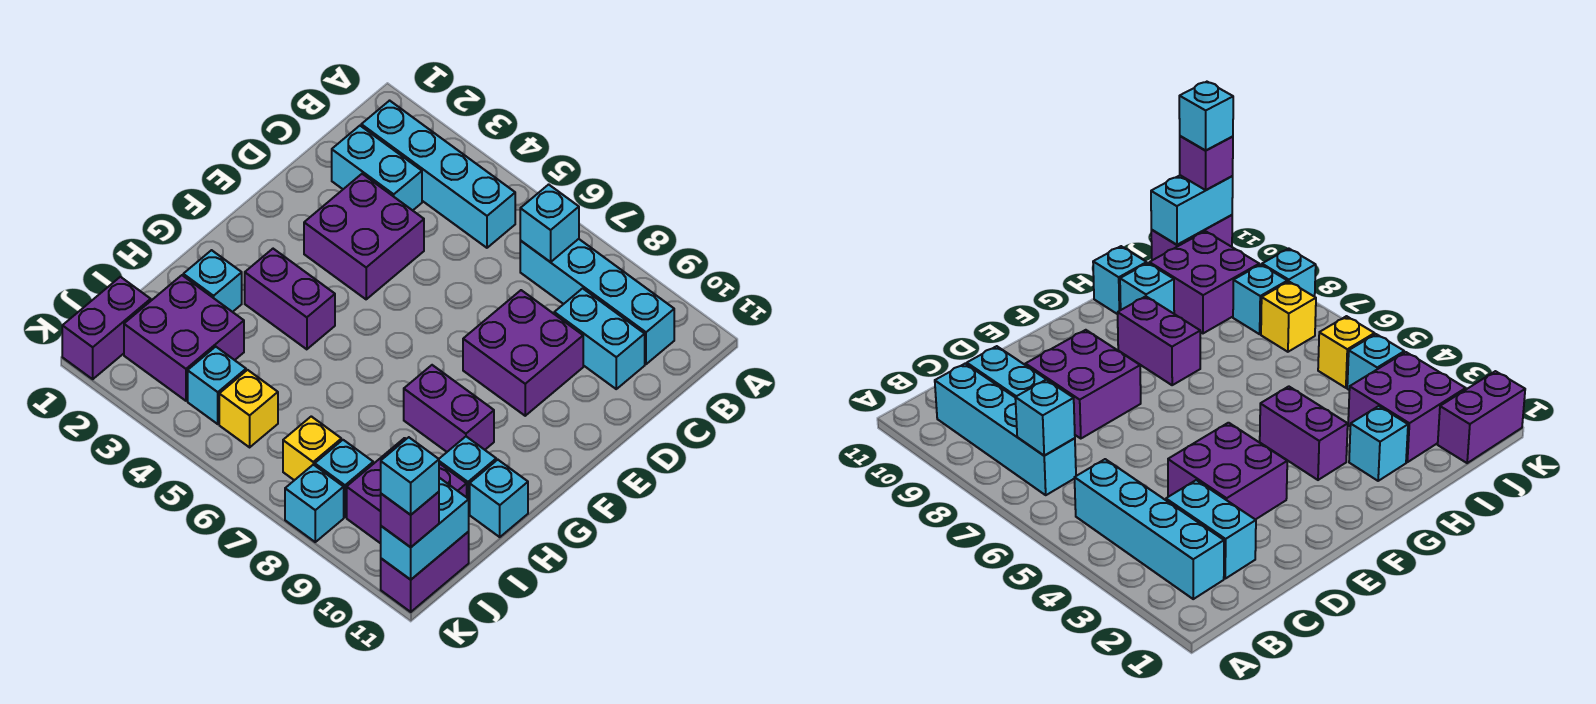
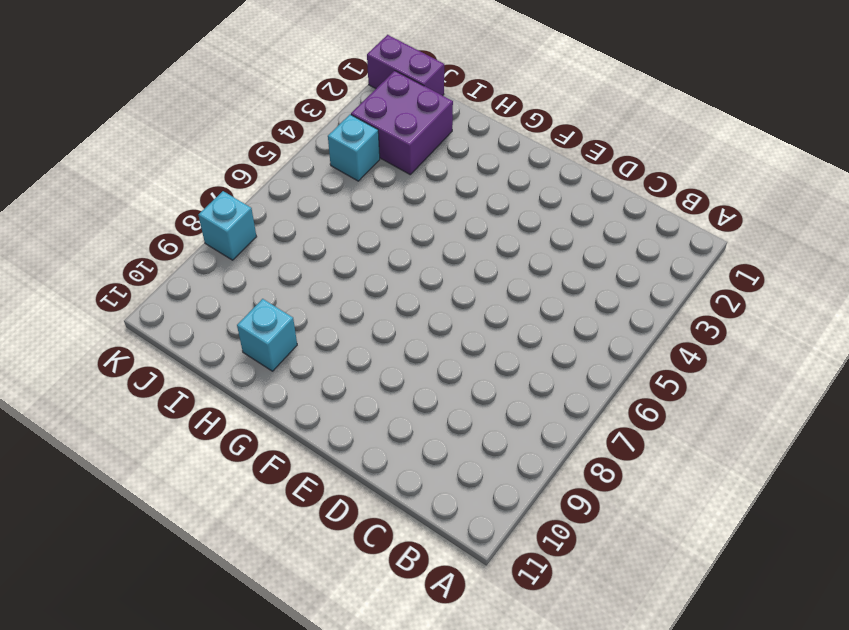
none -> cyan 1x4 brick [361,101,515,248]
none -> cyan 1x4 brick [520,239,674,364]
none -> cyan 1x2 brick [332,126,422,210]

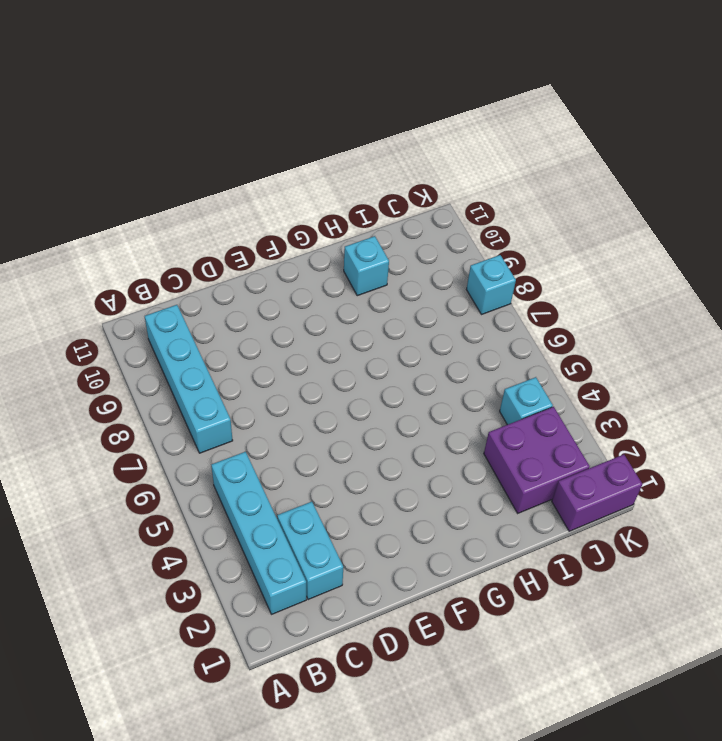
none -> cyan 1x2 brick [554,288,645,389]
none -> purple 2x2 brick [304,174,424,299]
none -> purple 2x2 brick [463,290,583,416]

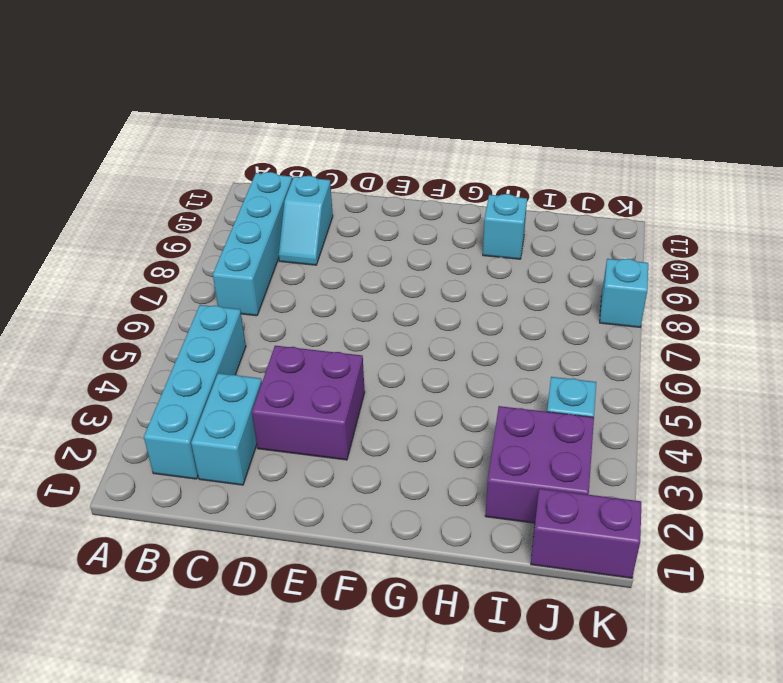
cyan 1x2 slope [279,176,333,265] -> cyan 1x2 brick [554,288,645,389]
none -> purple 2x2 brick [463,290,583,416]
none -> purple 1x2 brick [245,249,335,349]
none -> purple 1x2 brick [404,365,494,452]

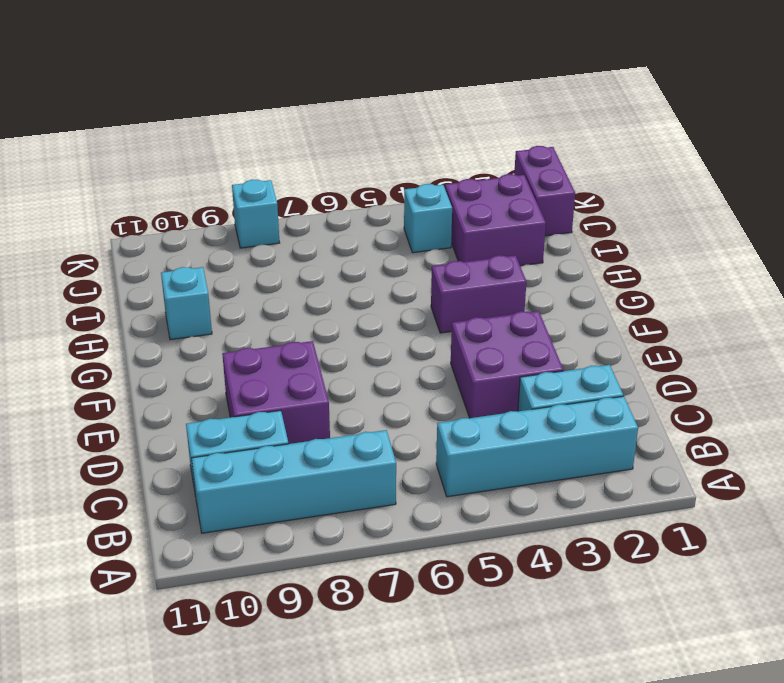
none -> purple 1x2 brick [404,365,494,452]
none -> cyan 1x1 brick [183,250,242,312]
none -> cyan 1x1 brick [470,460,528,537]

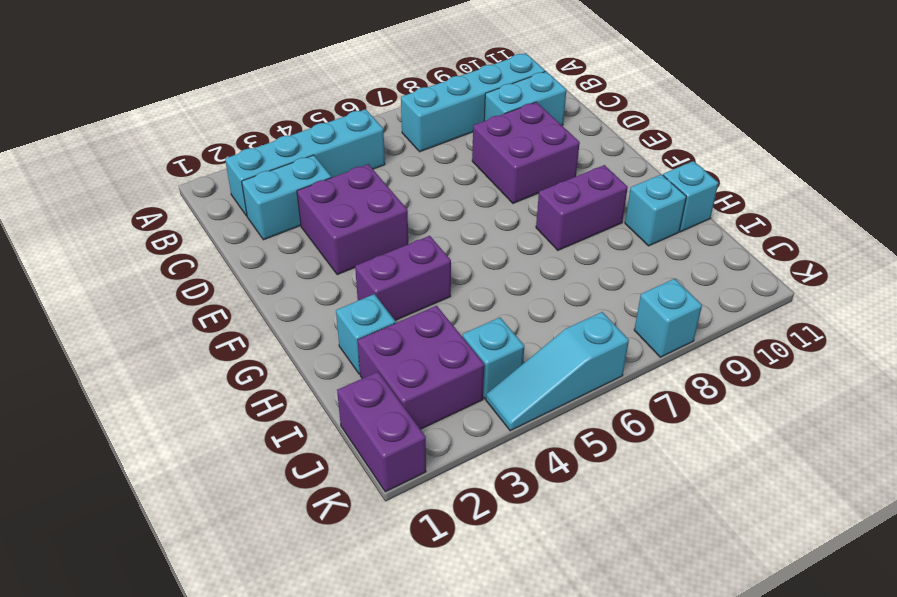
cyan 1x3 slope [486,312,629,431] -> none
none -> purple 2x2 brick [347,438,467,543]
none -> yellow 1x1 brick [219,370,278,447]
none -> yellow 1x1 brick [283,416,341,480]

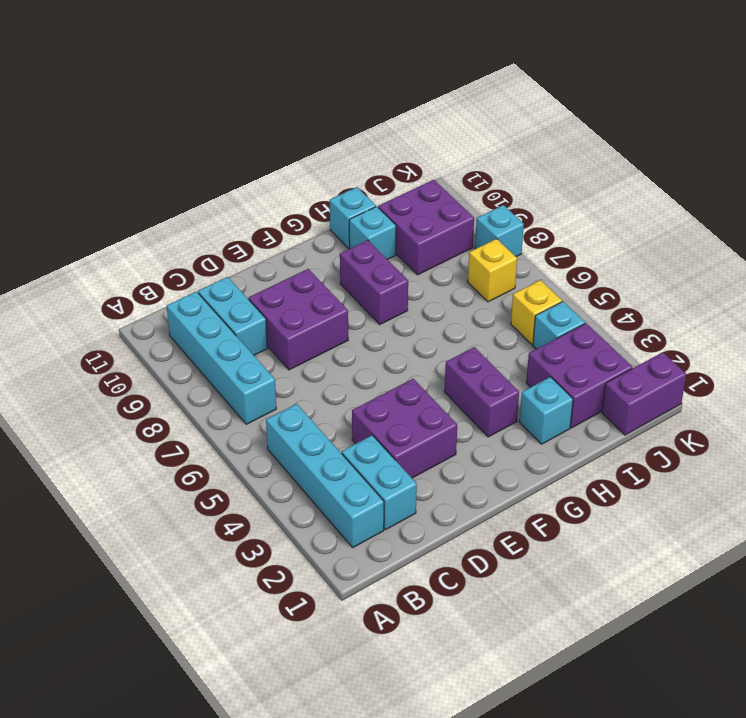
none -> cyan 1x1 brick [315,440,373,517]
none -> purple 1x2 brick [381,532,469,612]
none -> cyan 1x1 brick [520,184,579,262]

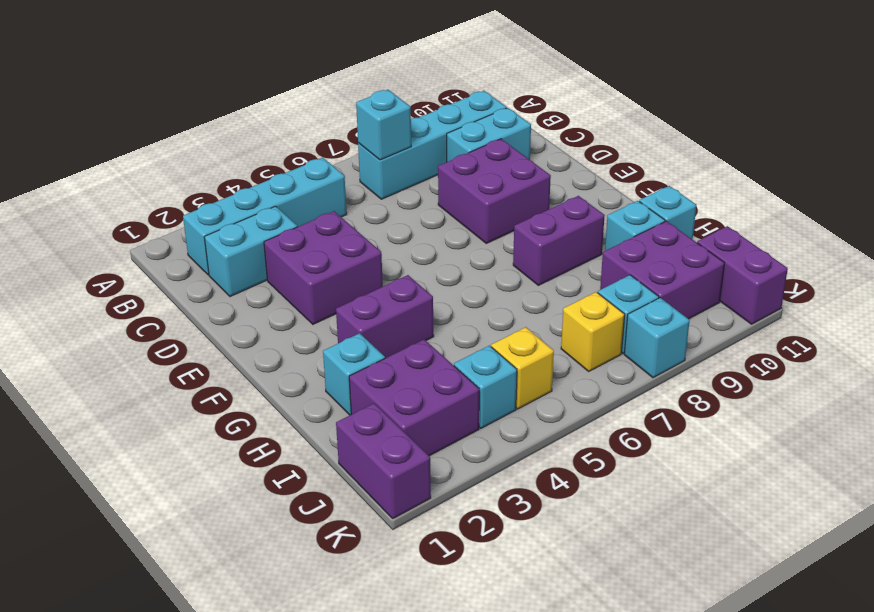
none -> cyan 1x2 brick [381,478,469,580]
none -> purple 1x1 brick [381,492,439,547]
none -> cyan 1x1 brick [381,437,439,515]

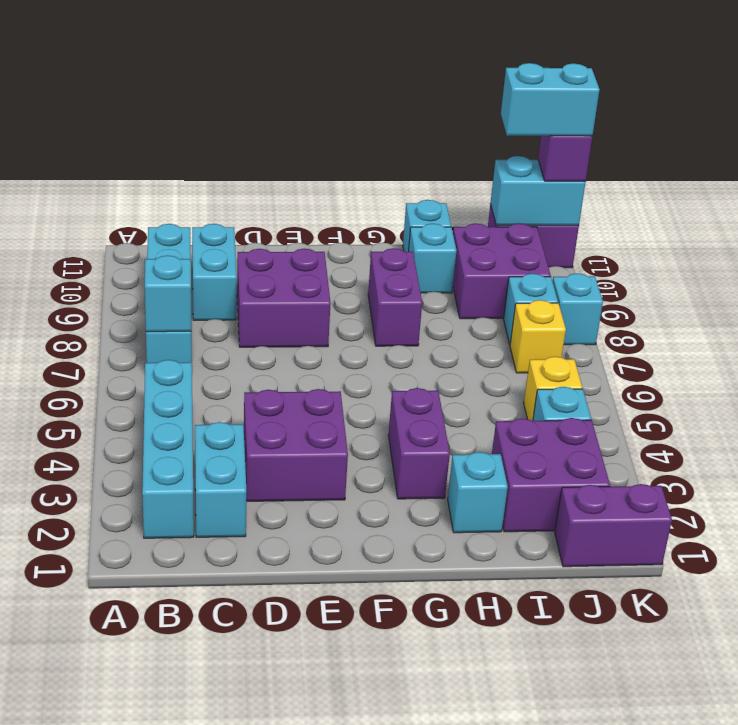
cyan 1x2 brick [501,63,600,136] -> cyan 1x1 brick [381,437,439,515]

